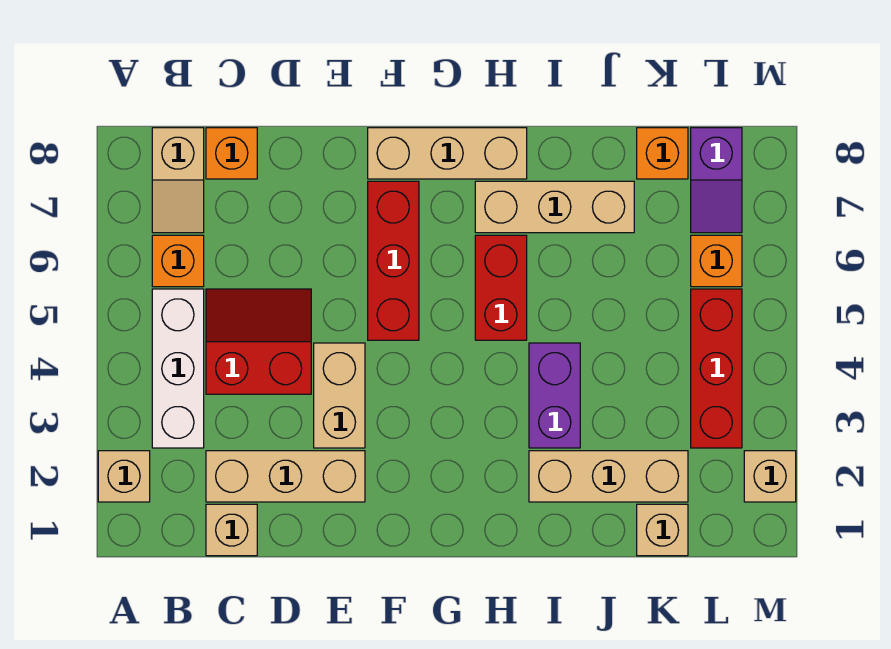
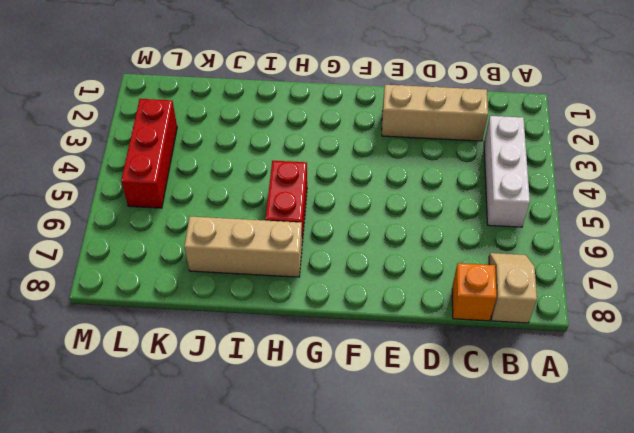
none -> tan 1x1 brick [98,451,150,502]
none -> orange 1x1 brick [152,235,204,287]
none -> tan 1x1 brick [206,504,257,556]

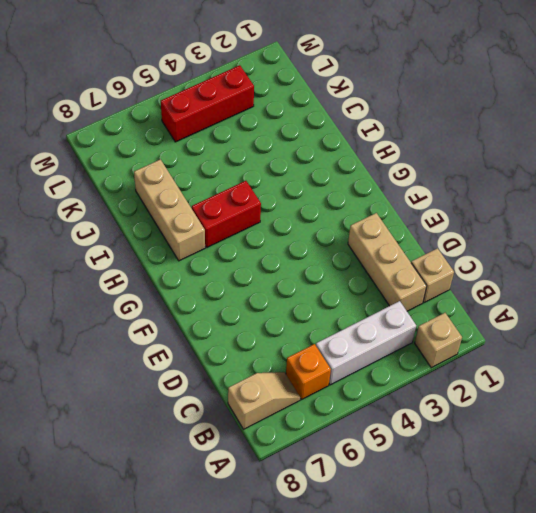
none -> red 2x2 slope [206,289,311,394]
none -> orange 1x1 brick [206,128,257,179]
none -> tan 1x2 brick [314,343,365,448]

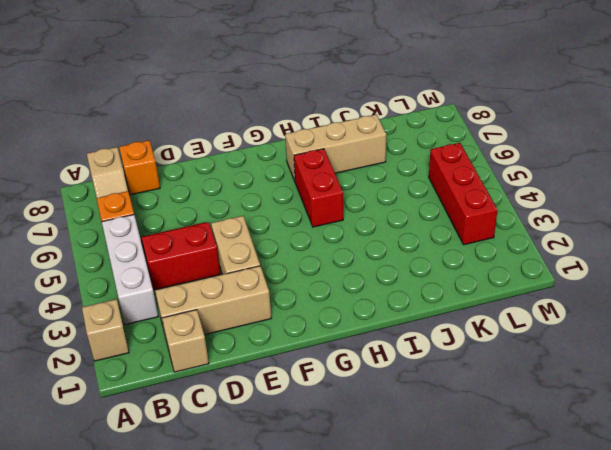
none -> red 1x3 brick [368,181,419,340]
none -> tan 1x3 brick [368,128,527,179]
none -> tan 1x3 brick [529,451,688,502]

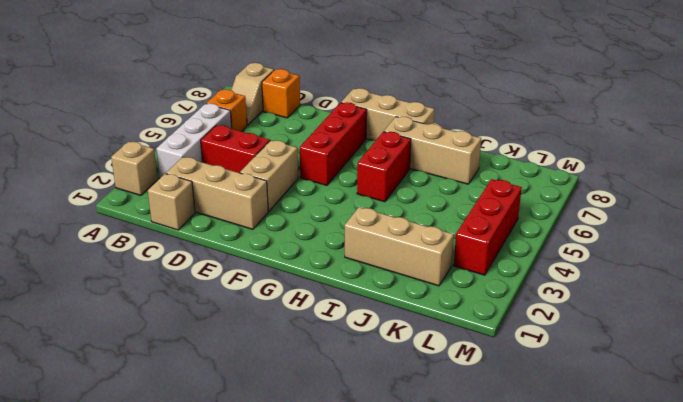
none -> purple 1x2 brick [529,343,580,448]
none -> tan 1x1 brick [637,504,688,556]
none -> orange 1x1 brick [637,128,688,179]

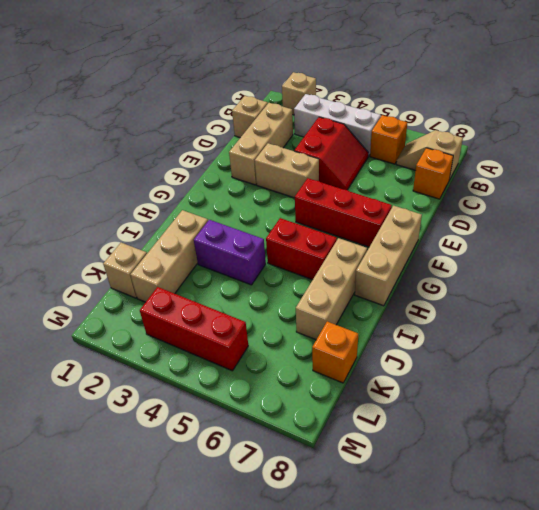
none -> orange 1x1 brick [691,235,742,287]
none -> purple 1x2 slope [691,128,742,233]
none -> tan 1x1 brick [744,451,796,502]

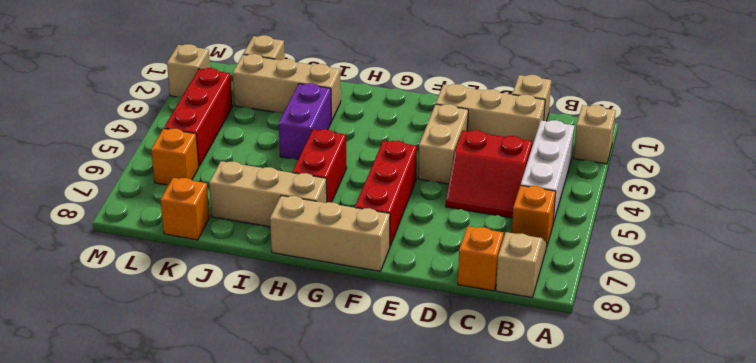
none -> purple 1x2 slope [691,128,742,233]

